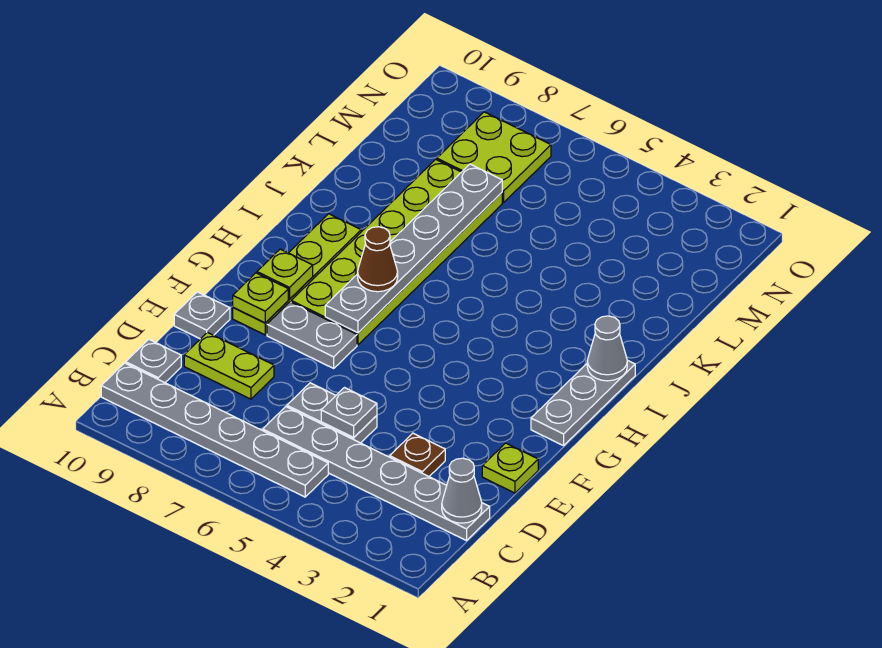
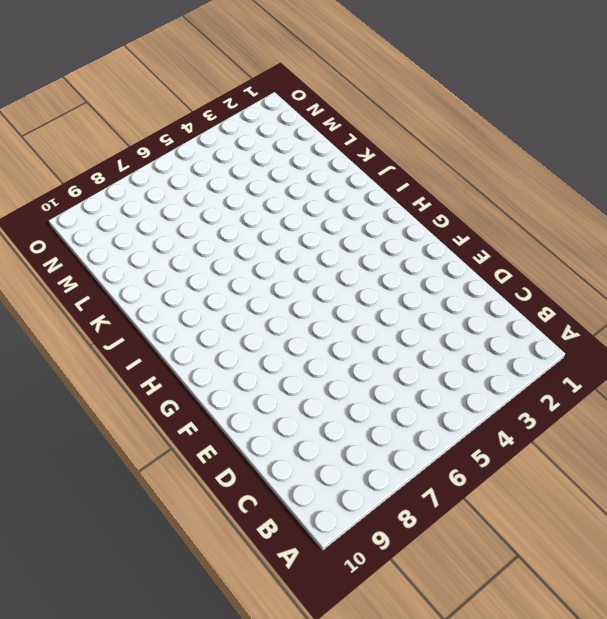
none -> grey 1x6 plate [101,363,328,497]
none -> grey 1x6 plate [263,407,490,541]
none -> grey 1x1 plate [126,339,181,383]

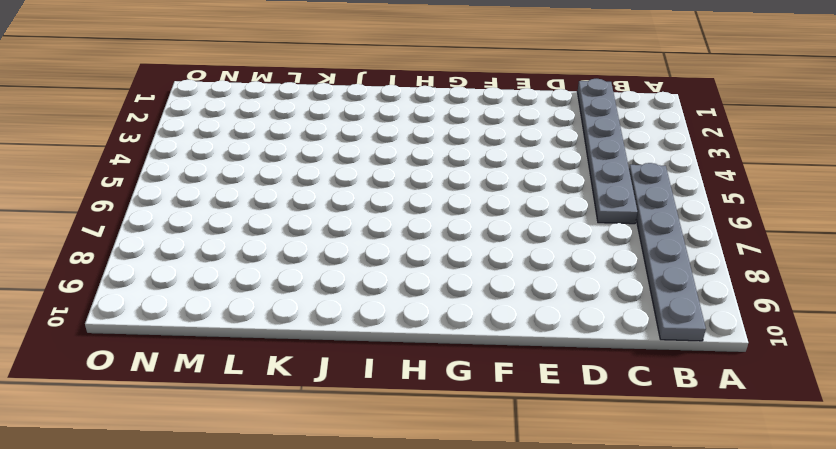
none -> grey 1x1 plate [126,339,181,383]
none -> brown 1x1 plate [390,433,445,476]
none -> grey 1x2 plate [287,383,377,443]

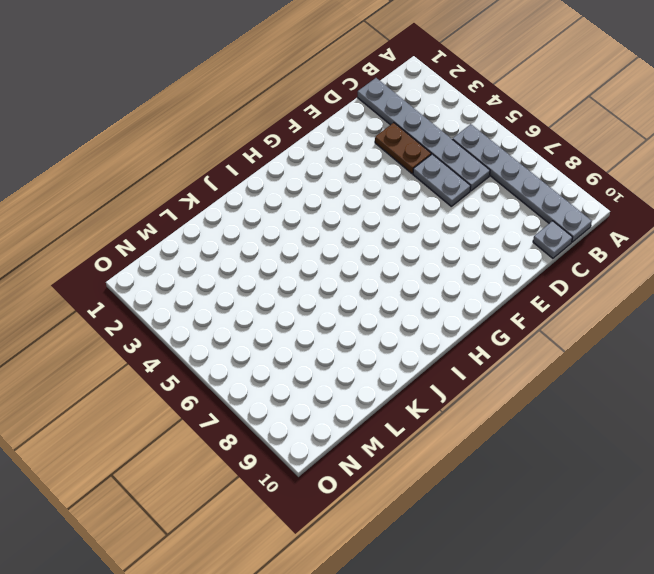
brown 1x2 plate [375,123,431,174] -> brown 1x1 plate [390,433,445,476]
none -> lime 1x2 plate [184,332,274,399]
none -> lime 1x1 plate [482,443,538,493]
none -> grey 1x1 plate [174,292,230,339]

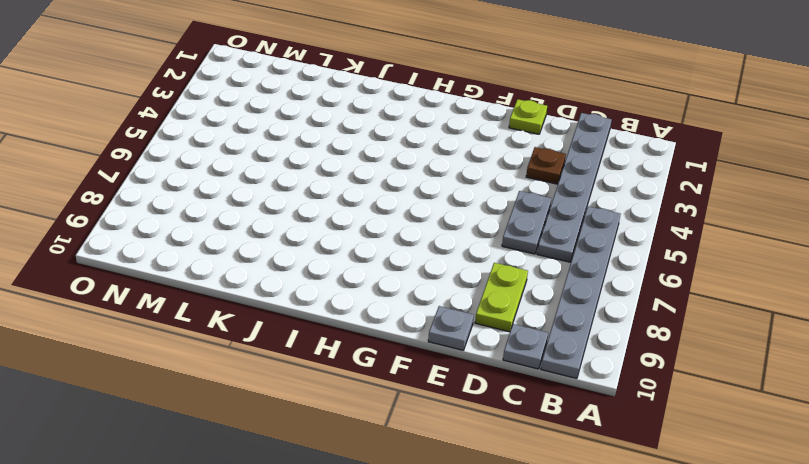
none -> grey 1x2 plate [267,302,357,368]
none -> lime 1x4 plate [233,214,361,335]
none -> grey 1x3 plate [531,360,635,446]

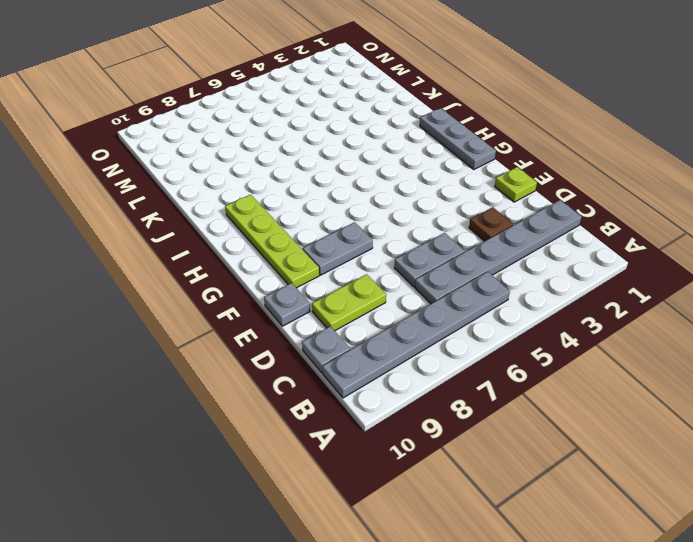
none -> lime 2x6 plate [291,159,502,345]
none -> lime 2x2 plate [437,112,551,202]
none -> grey 1x1 cone [442,458,482,523]

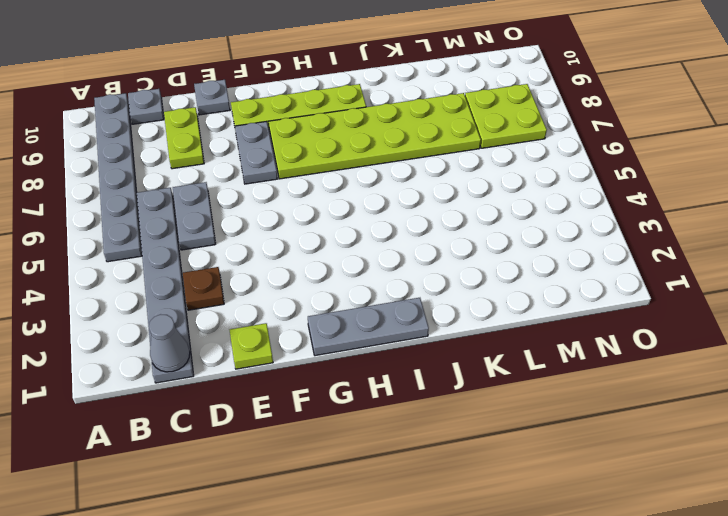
none -> grey 1x1 plate [321,388,377,438]
none -> lime 1x1 plate [233,273,288,323]
none -> grey 1x6 plate [325,164,502,333]

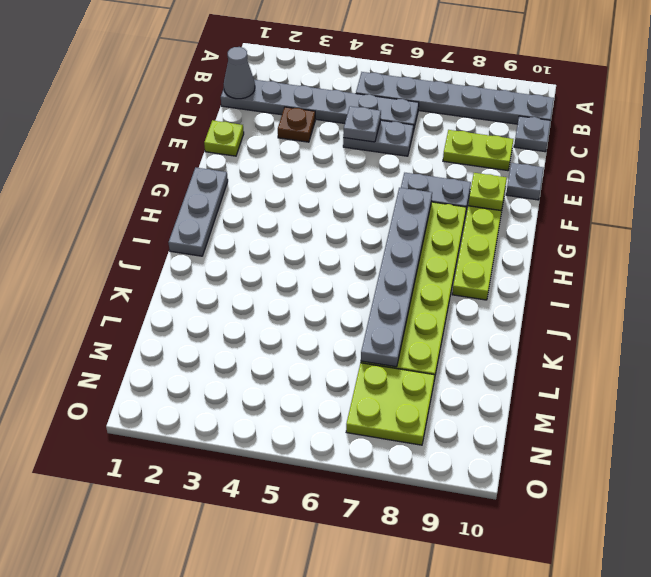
none -> lime 1x1 plate [257,249,313,299]
none -> grey 1x1 cone [587,316,627,381]
none -> brown 1x1 cone [358,227,398,292]

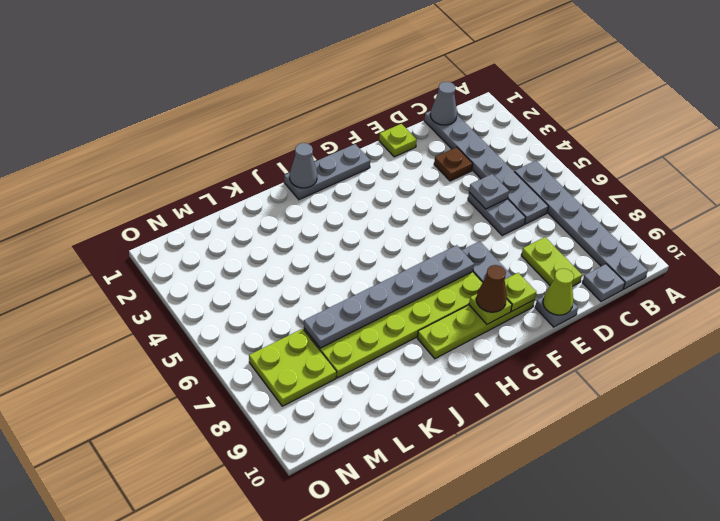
lime 1x1 cone [543,269,574,315] -> none
brown 1x1 cone [476,265,507,312] -> brown 1x1 cone moved to [358,227,398,292]

